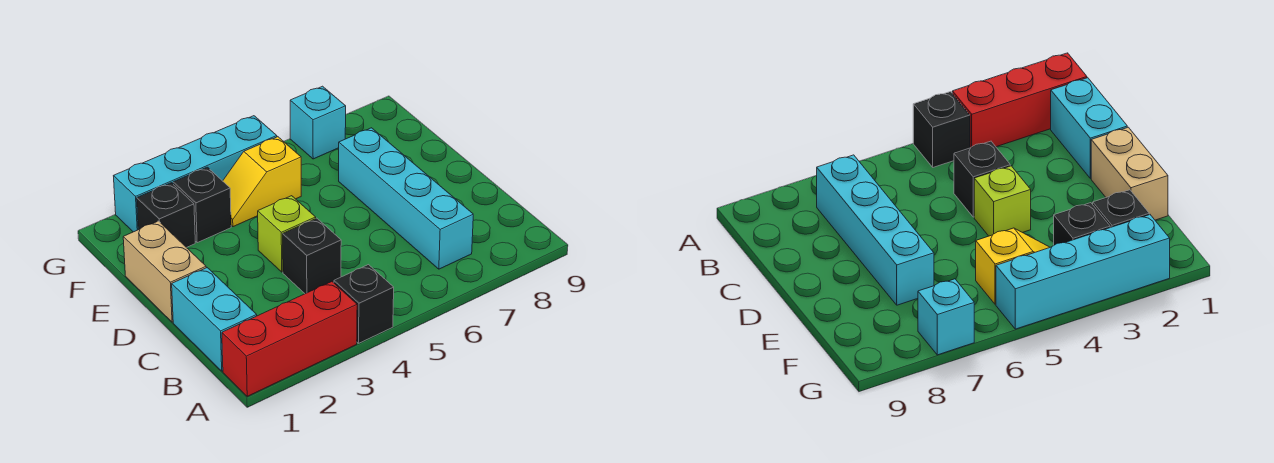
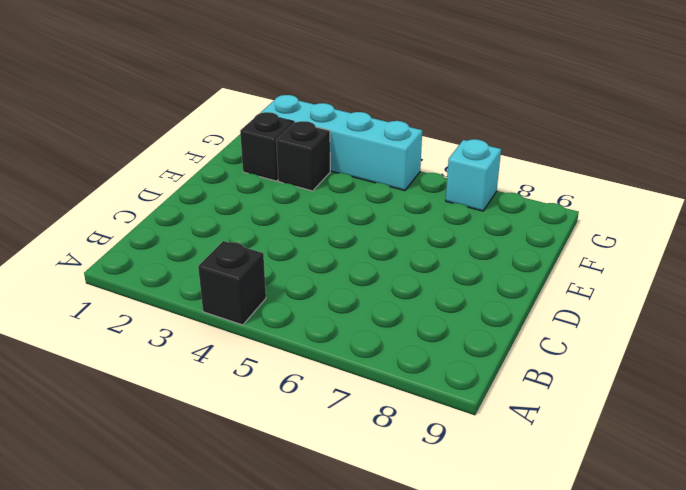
none -> red 1x3 brick [222,282,357,396]
none -> cyan 1x2 brick [172,268,257,371]
none -> cyan 1x4 brick [339,128,473,269]

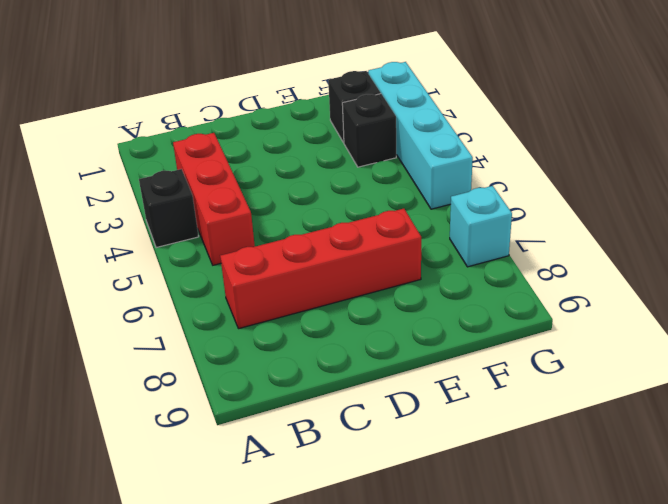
red 1x3 brick [173,133,255,265] -> red 1x3 brick moved to [222,282,357,396]
red 1x4 brick [220,209,421,329] -> cyan 1x4 brick [339,128,473,269]
none -> cyan 1x2 brick [172,268,257,371]
none -> black 1x1 brick [283,218,341,294]
none -> tan 1x2 brick [123,221,206,322]

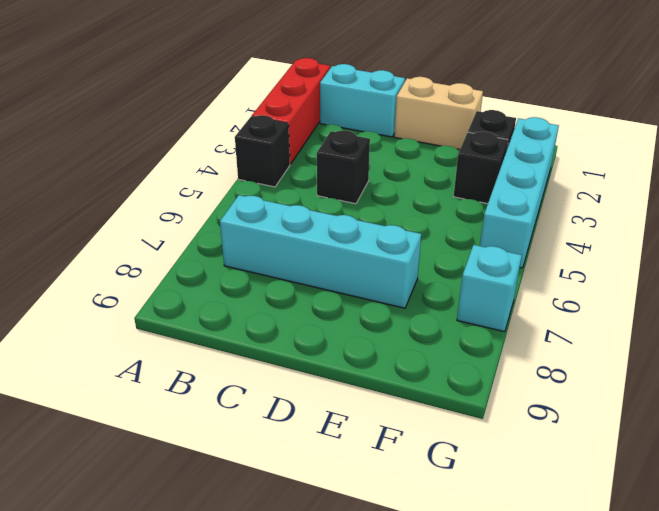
none -> lime 1x1 brick [258,196,316,272]
none -> yellow 1x2 slope [223,137,301,227]

